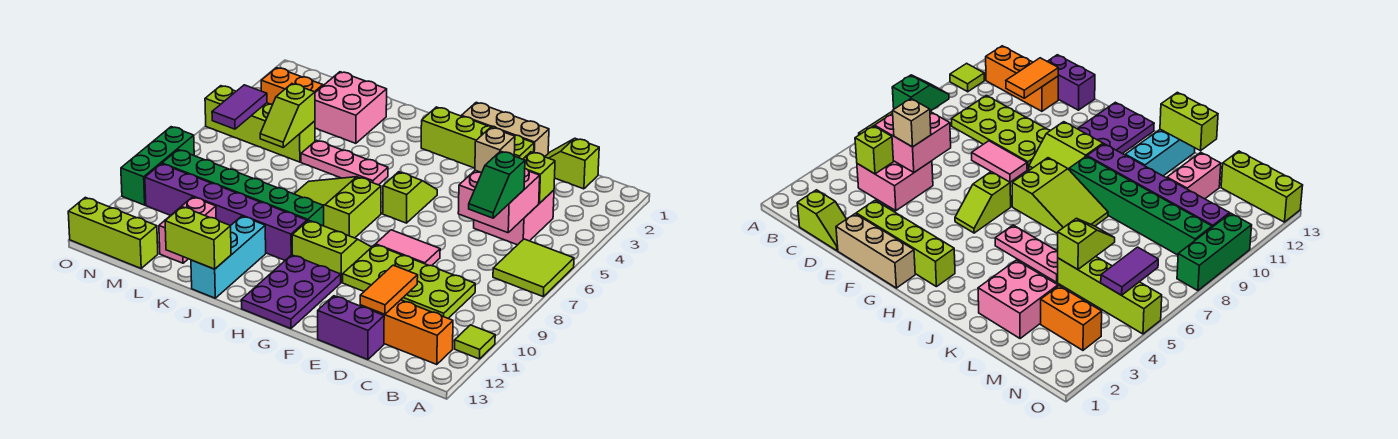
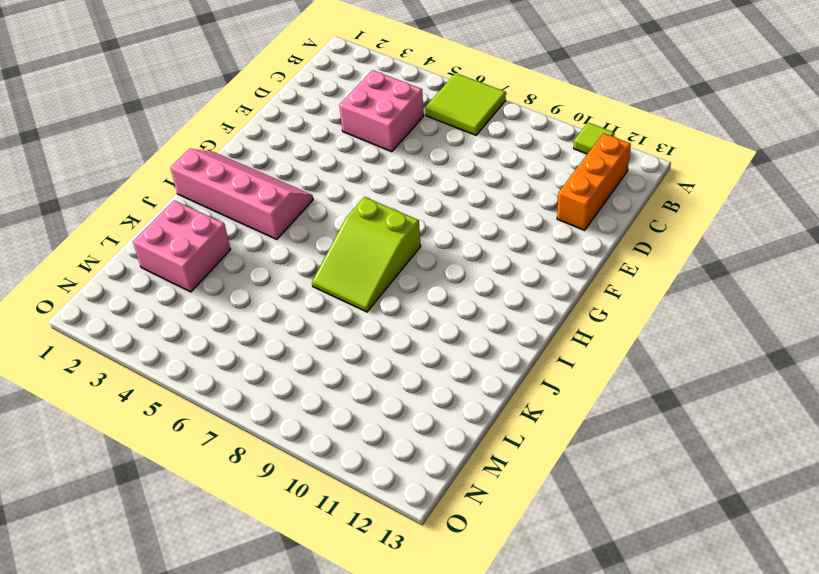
pink 2x4 slope [170,149,313,239] -> lime 1x4 brick [421,107,534,168]
none -> lime 1x2 slope [545,138,599,189]
none -> lime 2x4 plate [343,245,475,318]
none -> purple 1x2 brick [318,296,384,360]
none -> tan 1x3 brick [462,102,549,157]

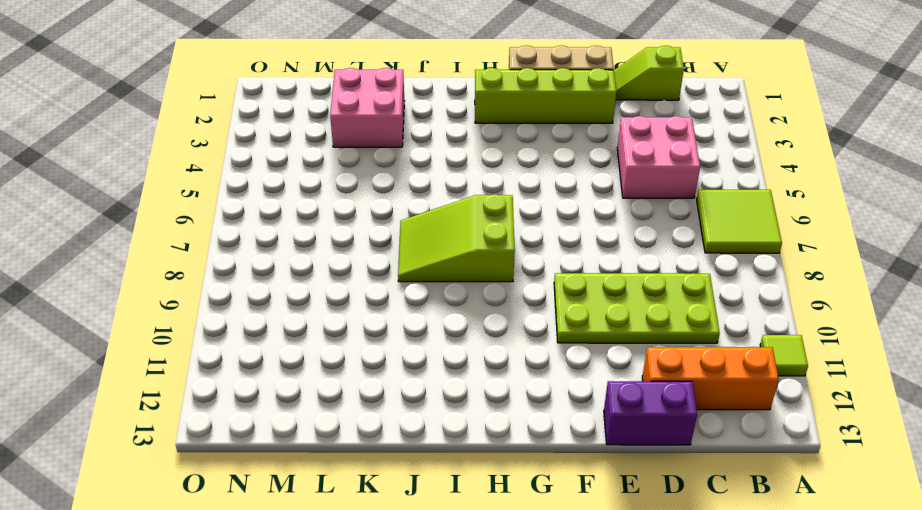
none -> pink 1x2 tile [376,230,440,266]
none -> lime 1x2 slope [383,172,437,223]
none -> lime 2x2 slope [292,220,371,282]
none -> purple 2x3 plate [241,255,341,329]

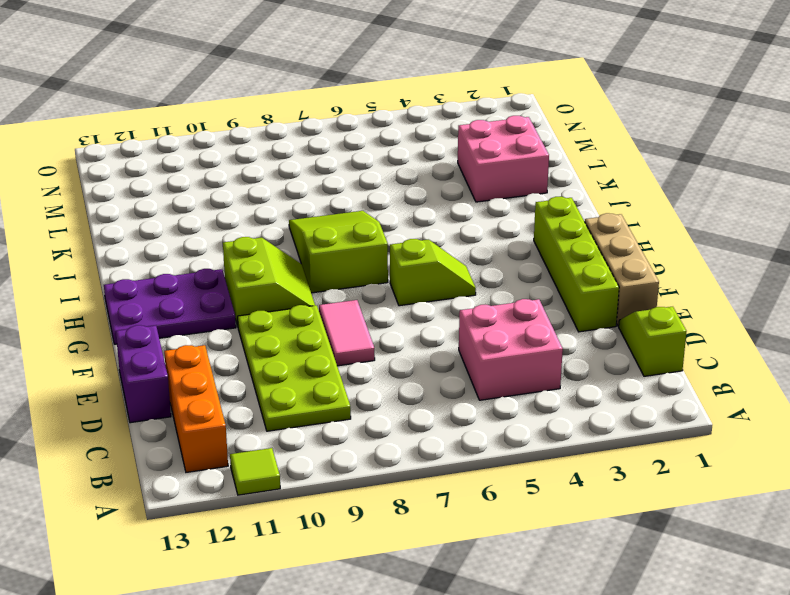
none -> lime 2x2 tile [493,239,574,296]
none -> pink 1x3 plate [301,140,388,185]
none -> green 1x6 brick [162,150,324,226]
none -> purple 1x6 brick [145,164,307,260]

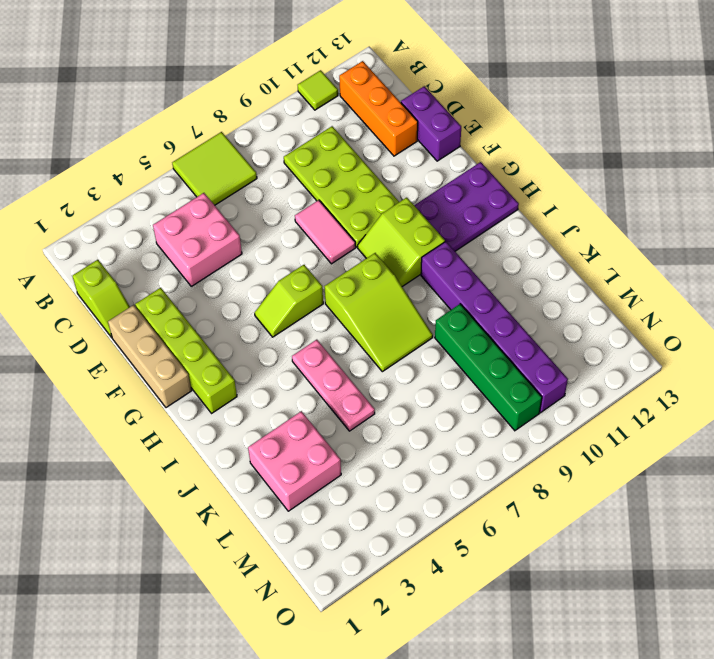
green 1x4 brick [435,304,542,431] -> green 1x6 brick [162,150,324,226]
none -> cyan 1x3 brick [191,216,266,298]
none -> lime 1x4 brick [205,86,315,162]
none -> pink 1x2 brick [159,197,216,263]
none -> orange 1x2 brick [261,68,323,104]

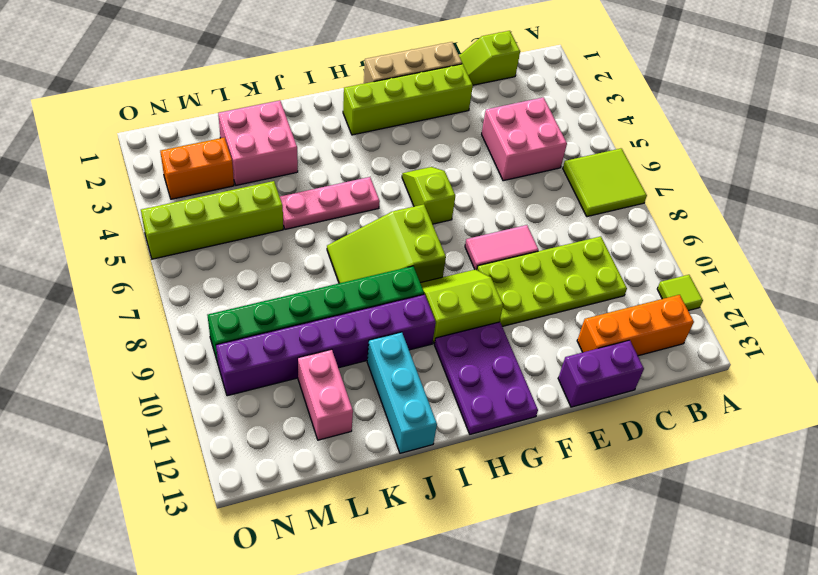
none -> lime 1x3 brick [68,197,158,268]
none -> green 1x3 brick [121,127,194,205]
none -> lime 1x1 brick [523,152,555,203]
none -> pink 2x2 brick [458,168,540,233]

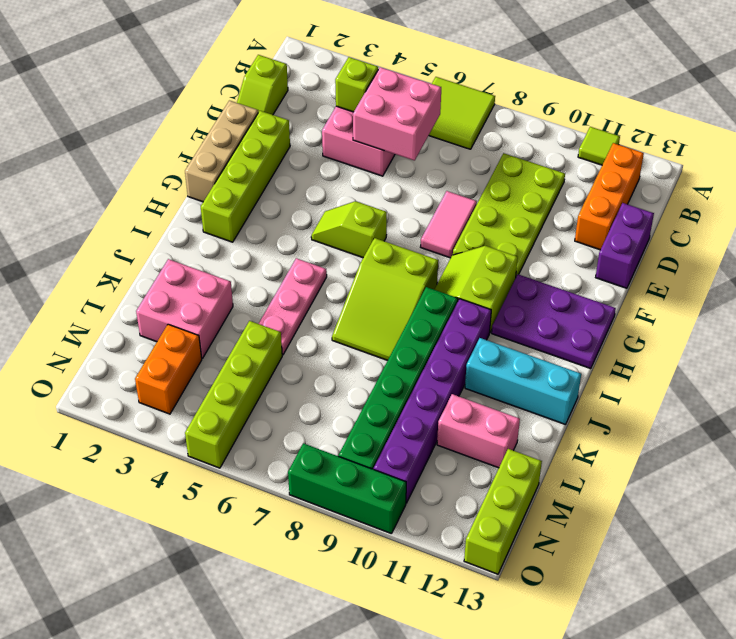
none -> orange 1x2 tile [360,265,418,314]
none -> lime 1x2 brick [165,207,231,269]
none -> lime 1x2 slope [260,84,315,147]
none -> purple 1x2 tile [212,85,267,129]

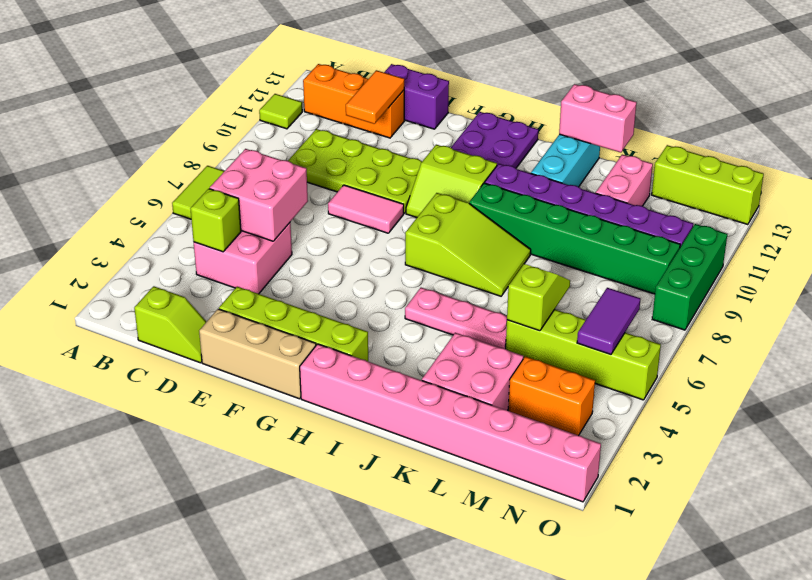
pink 1x8 brick [300,344,601,502] -> none
pink 1x2 brick [559,84,637,153] -> lime 1x2 brick [165,207,231,269]
none -> lime 1x2 slope [383,172,437,223]
none -> green 1x2 slope [469,151,525,218]
none -> tan 1x1 brick [475,127,515,173]

